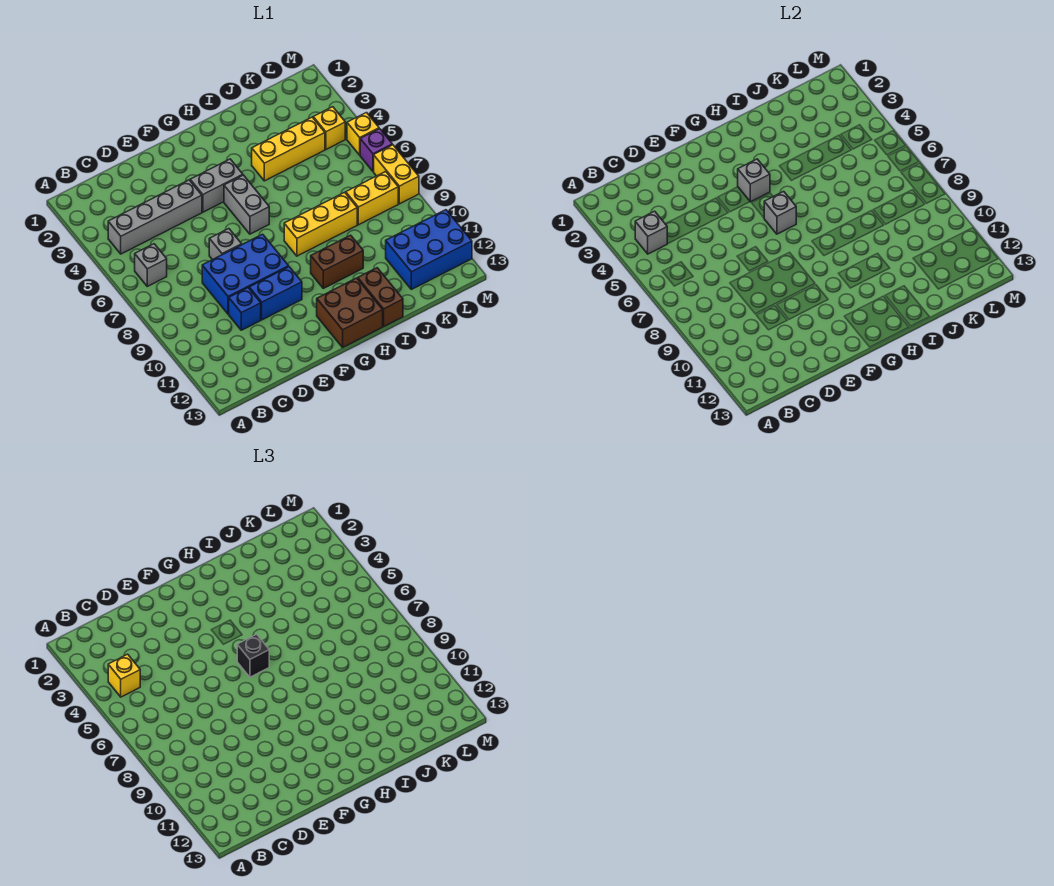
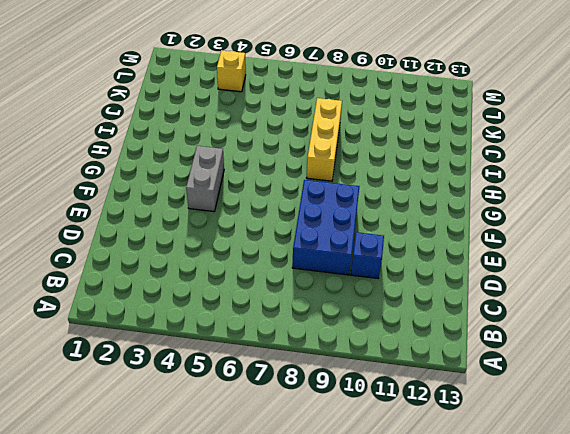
none -> grey 1x4 brick [108,180,202,254]
none -> grey 1x1 brick [135,244,167,286]
none -> grey 1x1 brick [209,229,242,260]

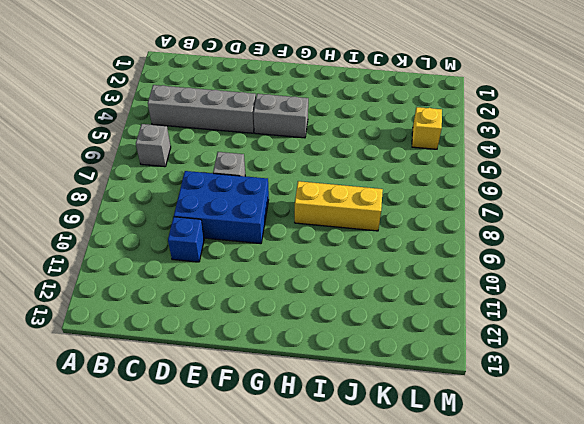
none -> blue 1x2 brick [249,267,302,320]
none -> grey 1x2 brick [224,175,269,234]
none -> brown 2x2 brick [317,278,383,347]

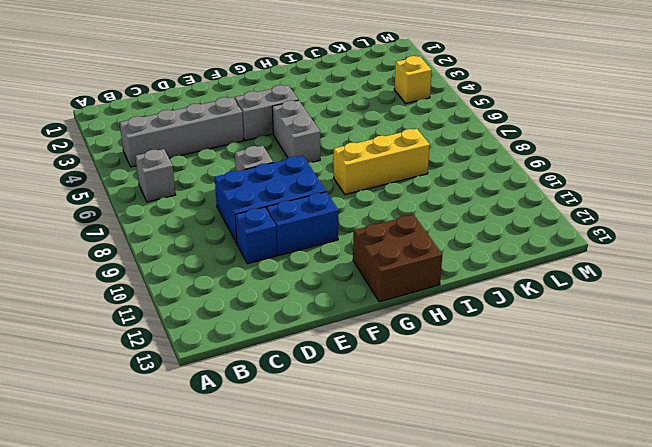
none -> brown 1x2 brick [311,235,363,288]
none -> yellow 1x3 brick [252,117,325,181]
none -> brown 1x2 brick [358,268,403,326]

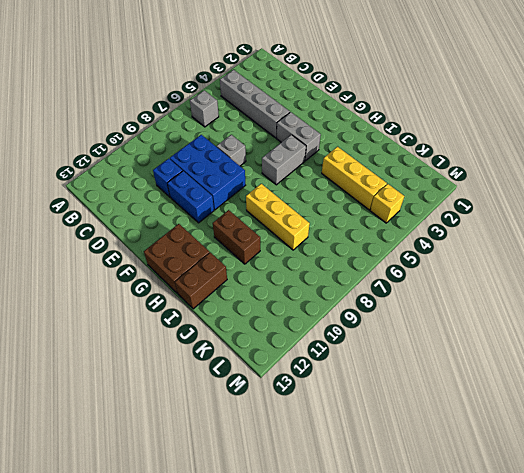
none -> yellow 1x2 brick [346,171,398,225]
none -> blue 2x3 brick [386,210,472,289]
none -> yellow 1x1 brick [347,113,379,155]

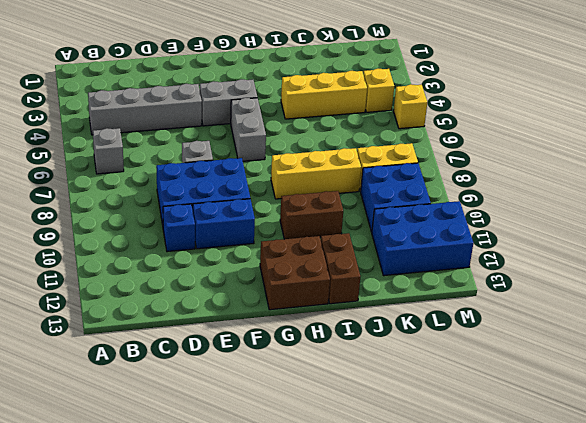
blue 2x2 brick [361,163,431,232] -> none
none -> purple 1x1 brick [360,129,392,171]
none -> yellow 1x2 brick [374,145,419,204]
none -> grey 1x1 brick [635,211,667,254]

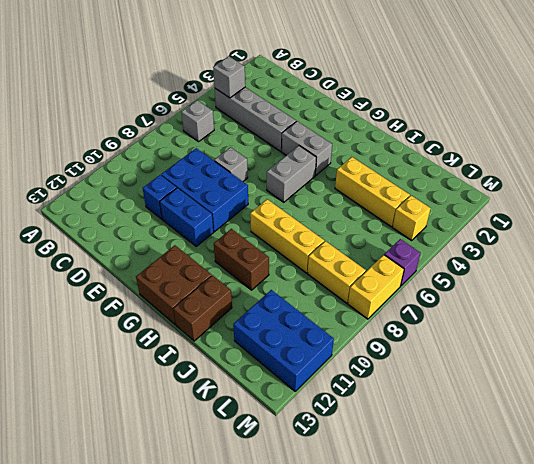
none -> yellow 1x1 brick [347,113,379,155]
none -> grey 1x1 brick [738,159,770,202]
none -> grey 1x1 brick [764,191,796,234]

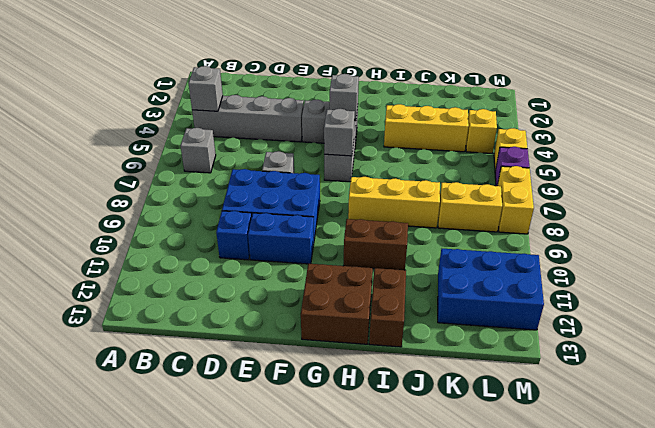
none -> yellow 1x1 brick [108,654,140,697]
none -> black 1x1 brick [237,634,269,677]

